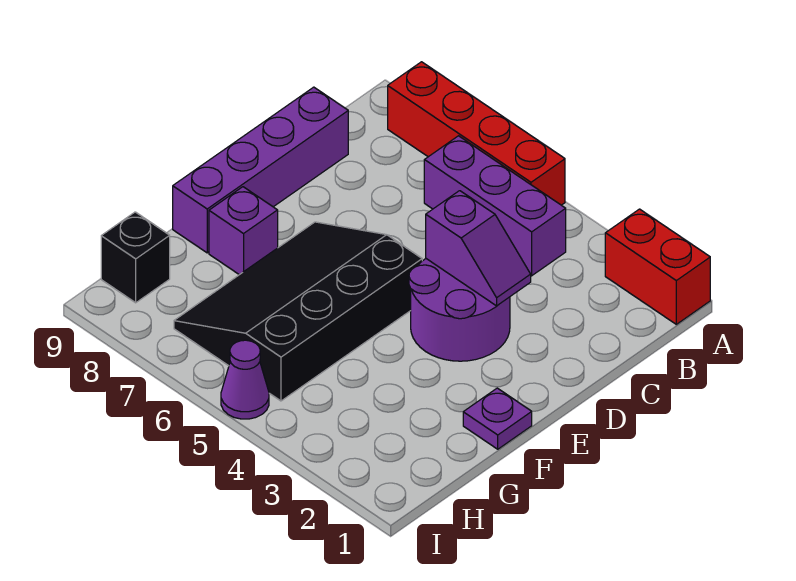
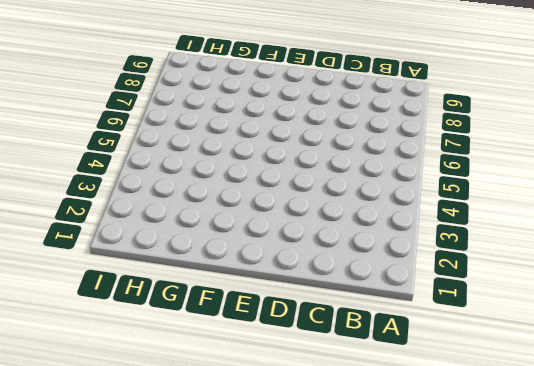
none -> red 1x2 brick [605,209,710,324]
none -> red 1x4 brick [388,62,565,205]

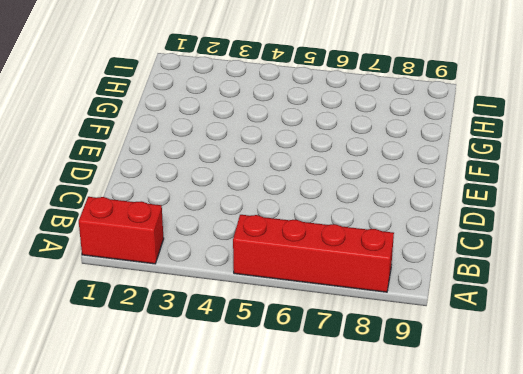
none -> purple 1x3 brick [424,136,566,276]
none -> purple 1x4 brick [173,87,348,253]

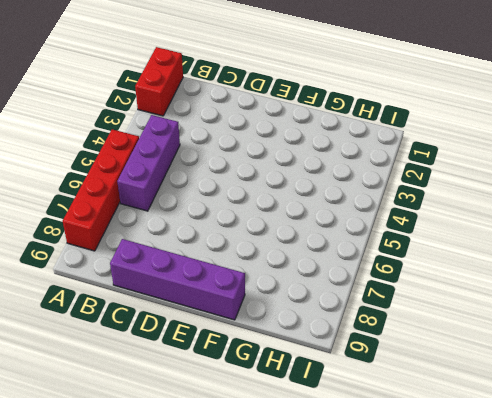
none -> purple 2x2 round brick [409,259,510,361]
none -> black 3x4 slope [174,222,422,401]

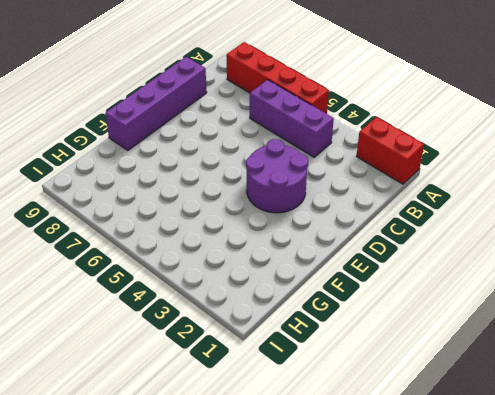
none -> black 3x4 slope [174,222,422,401]
none -> purple 1x1 plate [463,388,532,449]

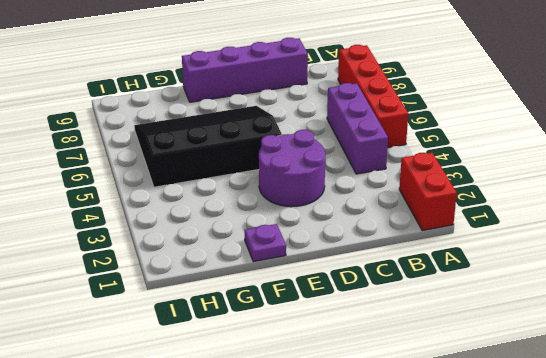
none -> purple 1x1 brick [209,187,278,275]
none -> black 1x1 brick [101,212,170,303]

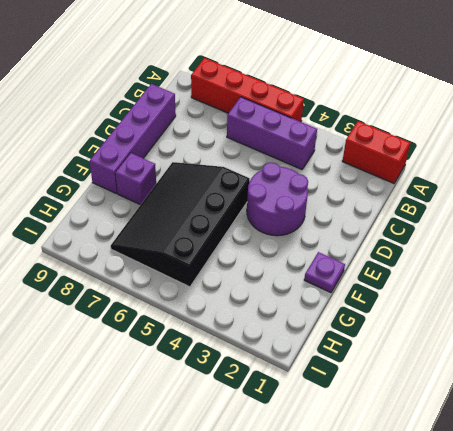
none -> black 1x1 brick [101,212,170,303]
none -> purple 1x1 cone [221,340,269,419]

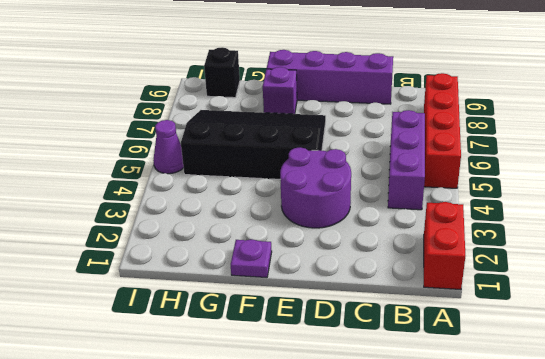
none -> purple 1x2 slope [426,191,531,306]

